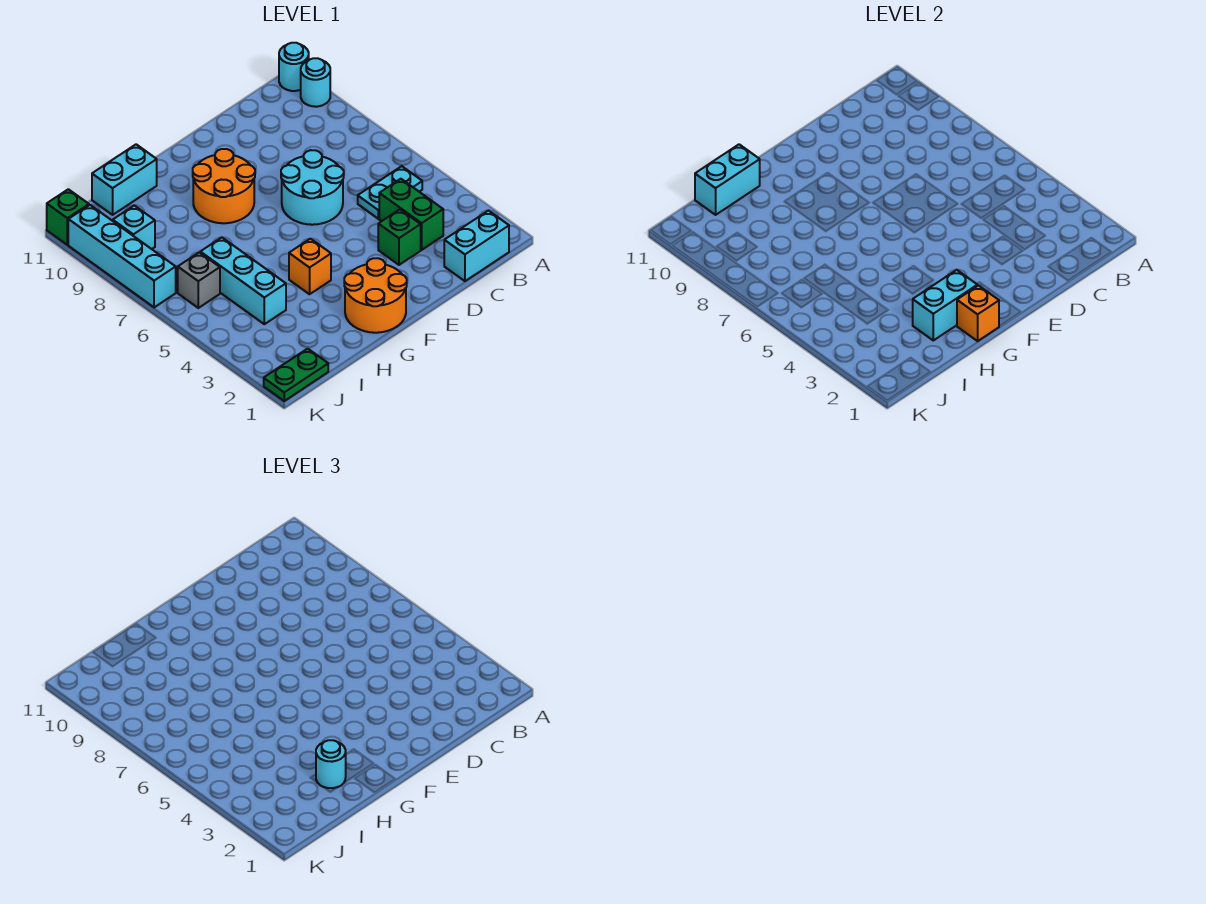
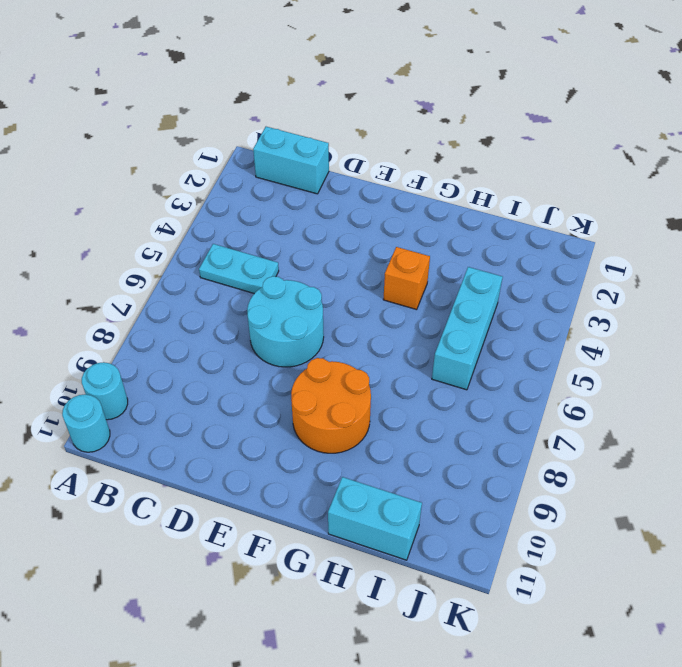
none -> green 1x2 brick [379,179,443,250]
none -> green 1x1 brick [378,209,421,265]
none -> orange 2x2 round brick [344,258,407,333]

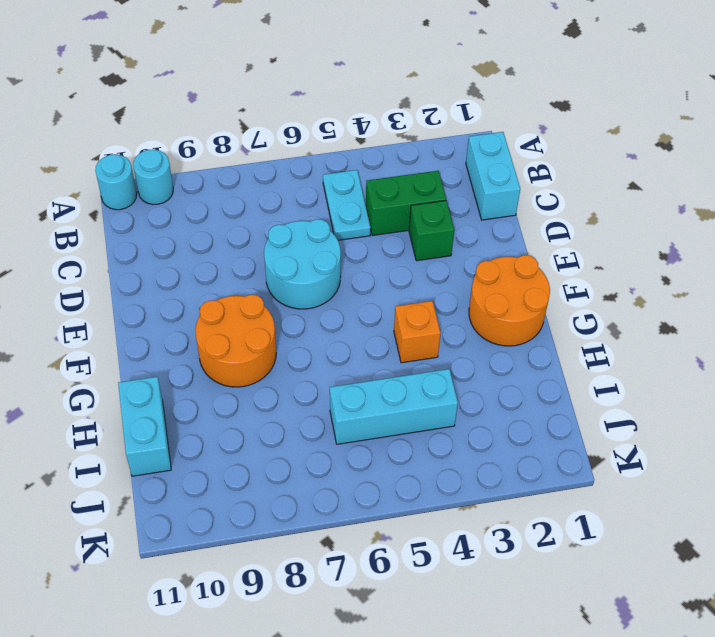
none -> green 1x2 plate [264,349,328,401]
none -> grey 1x1 brick [178,252,220,308]
none -> cyan 1x1 brick [113,205,155,249]

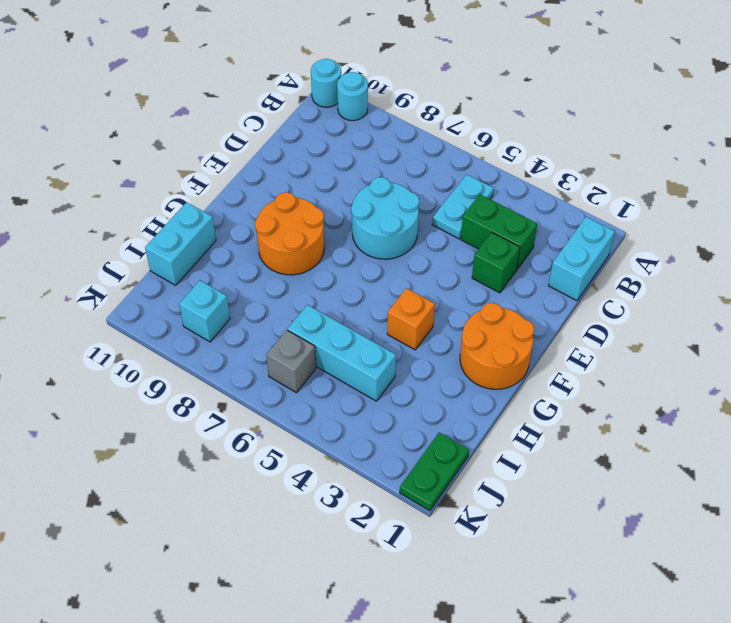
none -> cyan 1x4 brick [68,205,176,307]
none -> green 1x1 brick [47,189,89,245]
none -> orange 1x1 brick [957,285,999,341]

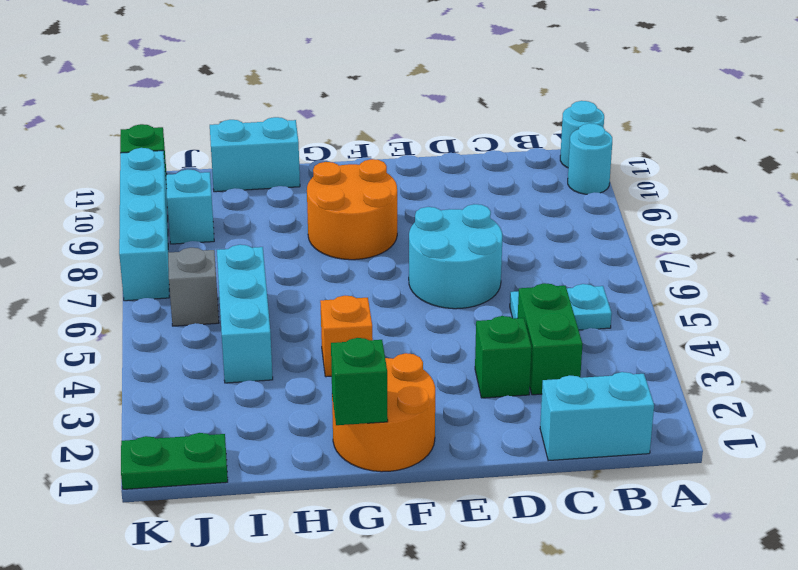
green 1x1 brick [331,338,388,425] -> orange 1x1 brick [957,285,999,341]
none -> cyan 1x2 brick [913,270,977,340]
none -> cyan 1x2 brick [695,144,760,215]
none -> cyan 1x1 round brick [316,740,346,788]

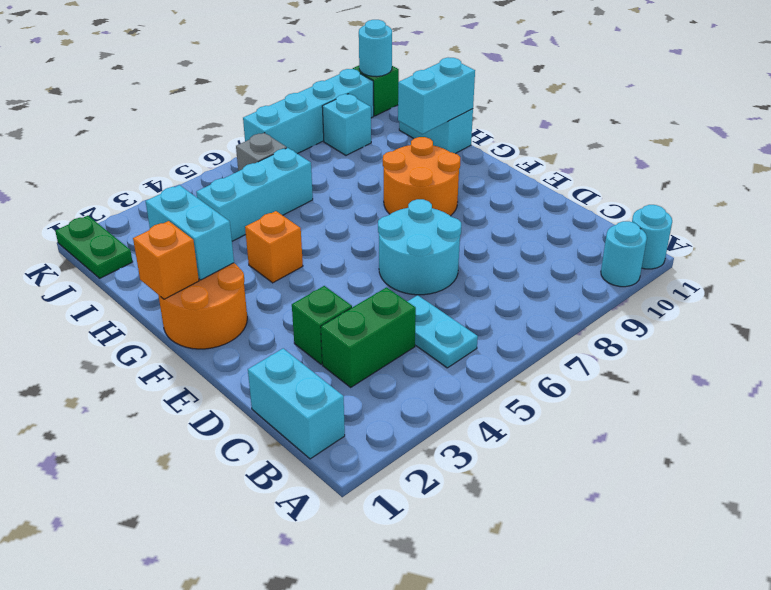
cyan 1x2 brick [398,57,475,134] -> cyan 1x2 brick turned to [695,144,760,215]
cyan 1x1 round brick [359,20,392,77] -> cyan 1x1 round brick moved to [316,740,346,788]

